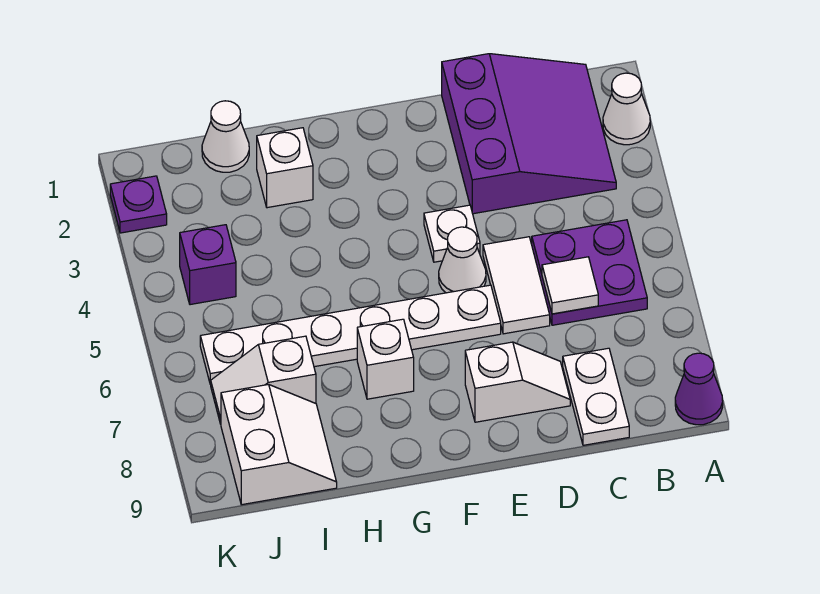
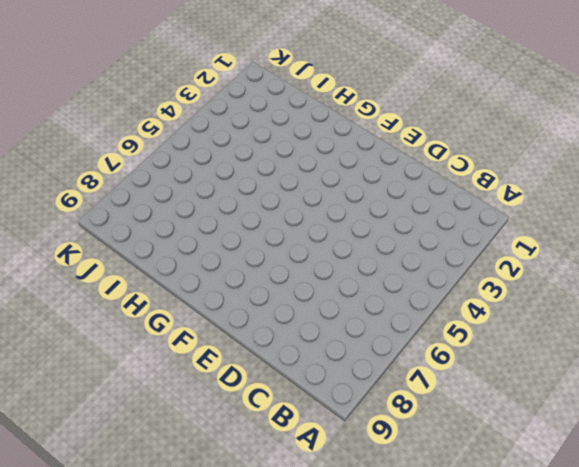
none -> white 1x1 cone [603,73,650,145]
none -> purple 1x1 cone [675,353,723,425]
none -> purple 3x3 slope [442,54,616,214]

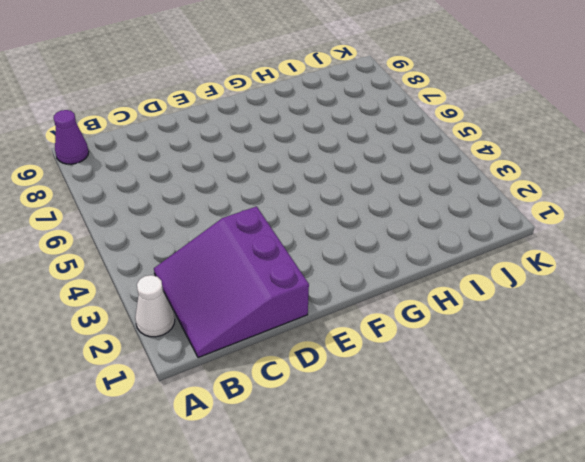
none -> purple 2x2 plate [532,220,647,325]
none -> white 1x2 plate [563,348,629,445]
none -> white 1x2 tile [483,237,550,334]

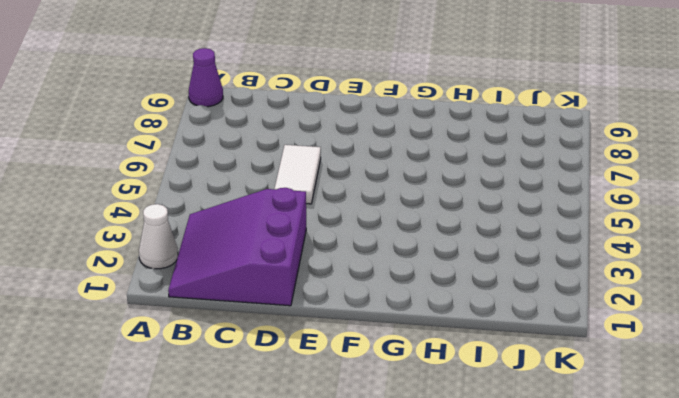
none -> purple 2x2 plate [532,220,647,325]
none -> white 1x2 plate [563,348,629,445]
none -> white 1x2 slope [465,342,570,422]

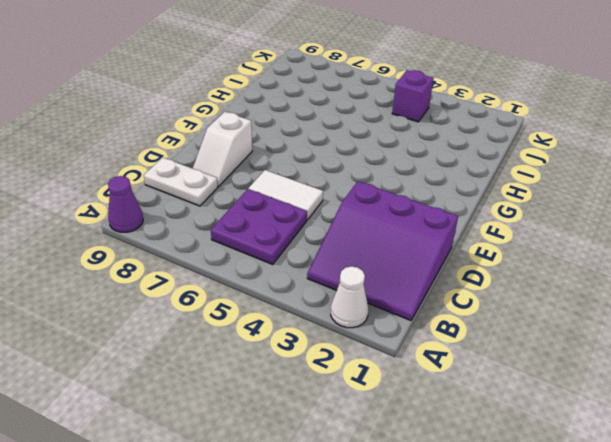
none -> white 1x1 plate [424,205,480,262]
none -> white 1x1 cone [439,227,486,293]
none -> white 1x6 plate [200,285,501,384]

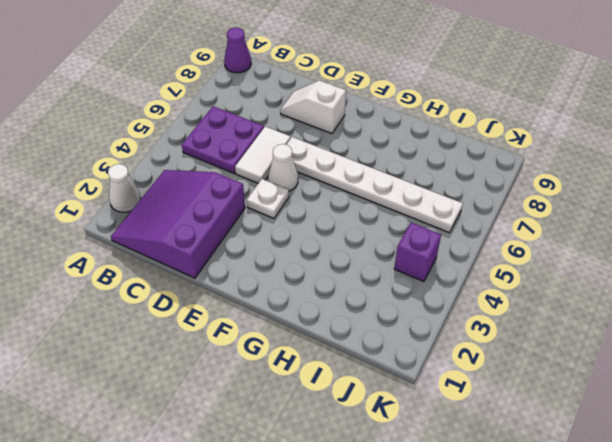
none -> white 1x2 plate [563,348,629,445]
none -> white 1x1 brick [357,319,414,399]
none -> white 1x1 brick [257,128,313,208]

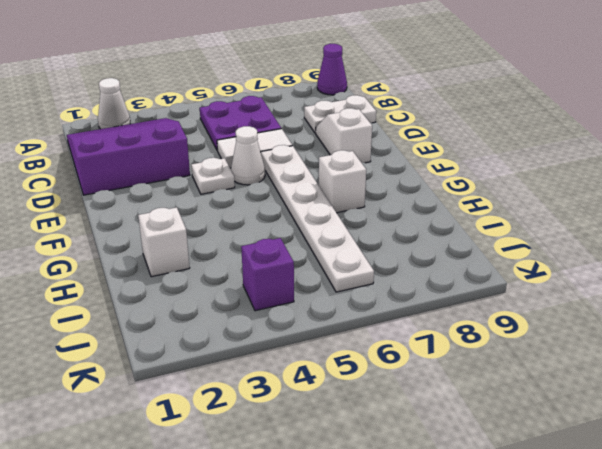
none -> white 1x1 cone [202,101,249,172]
none -> white 1x2 slope [210,336,316,424]
none -> white 2x2 slope [221,384,337,505]

